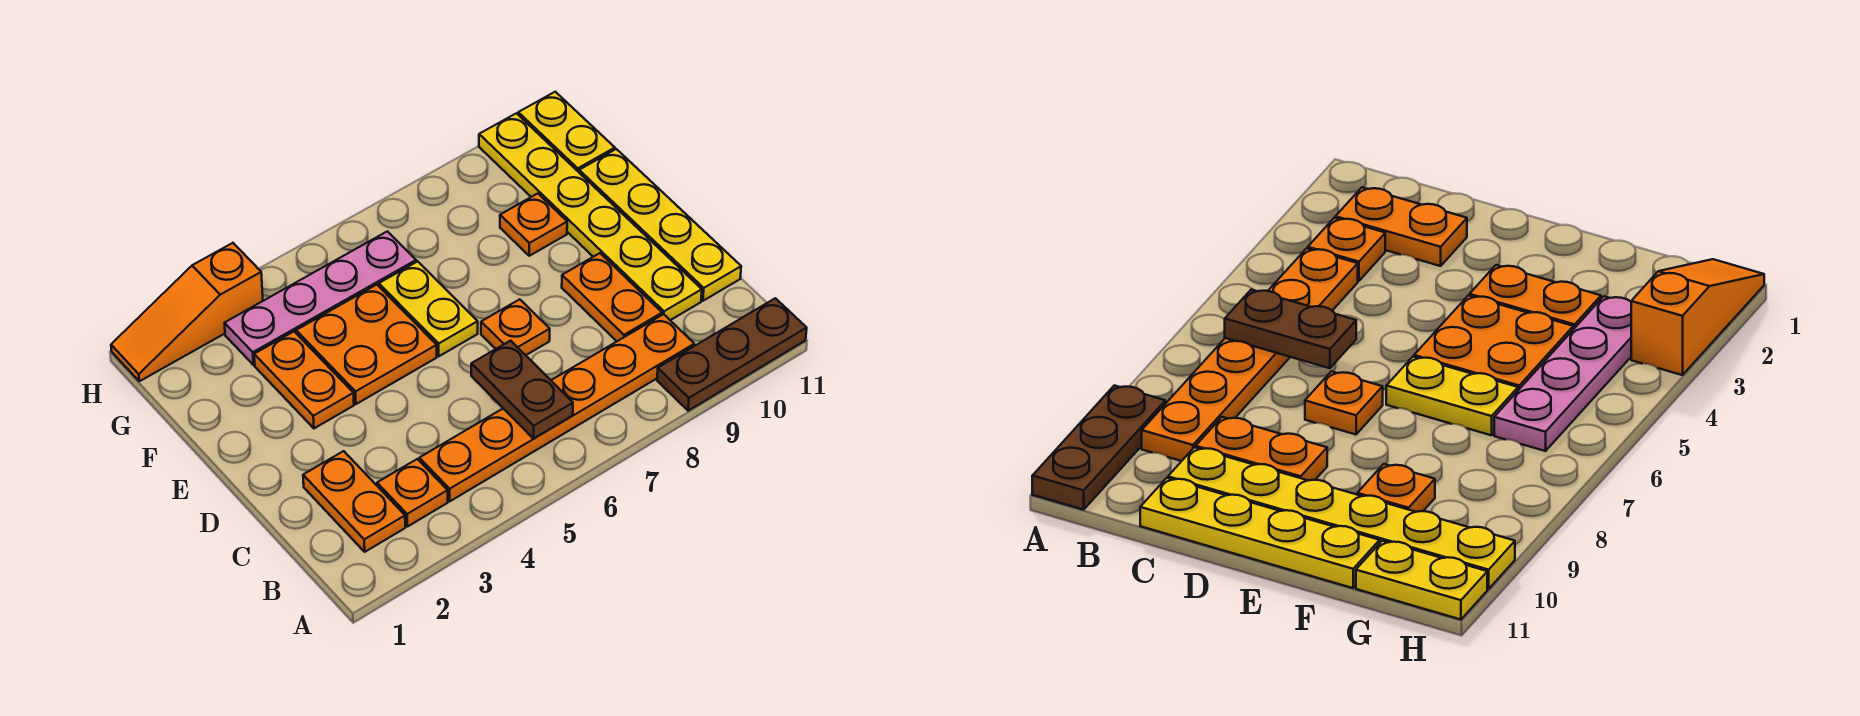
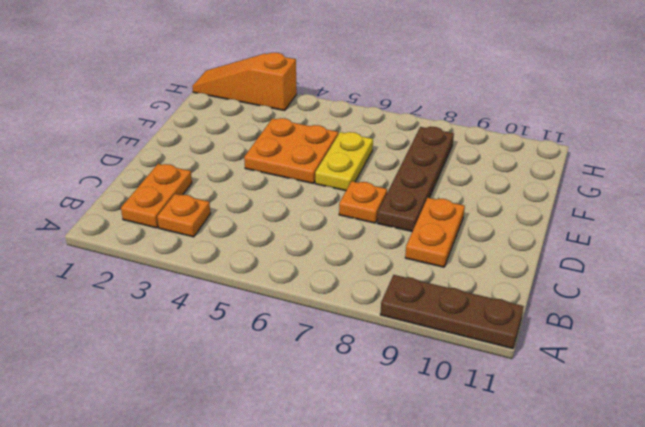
brown 1x4 plate [377,126,454,231] -> none
none -> orange 1x6 plate [419,314,694,501]
none -> yellow 1x6 plate [479,113,702,320]
none -> yellow 1x4 plate [579,149,741,301]

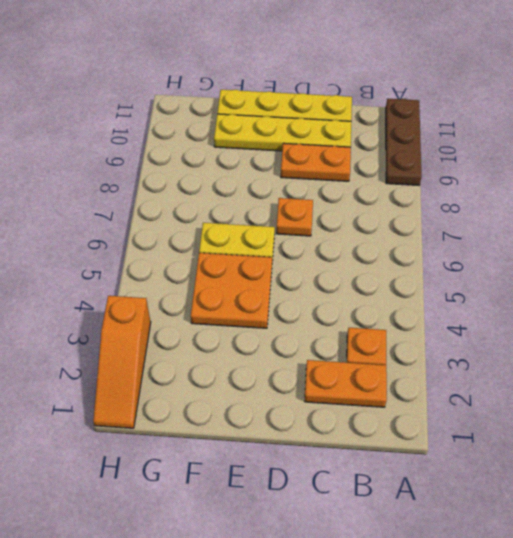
yellow 1x4 plate [214,114,351,151] -> yellow 1x6 plate [479,113,702,320]
none -> orange 1x6 plate [419,314,694,501]
none -> orange 1x2 plate [254,332,354,428]
none -> orange 1x1 plate [500,194,567,256]

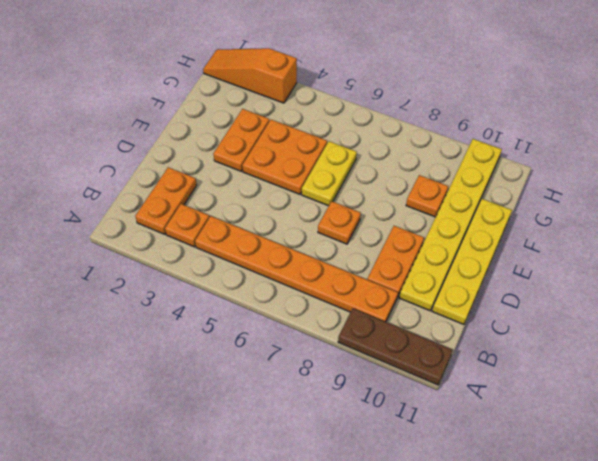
none -> pink 1x4 plate [224,231,416,365]
none -> yellow 1x2 plate [518,92,615,172]
none -> brown 1x2 plate [471,341,573,439]

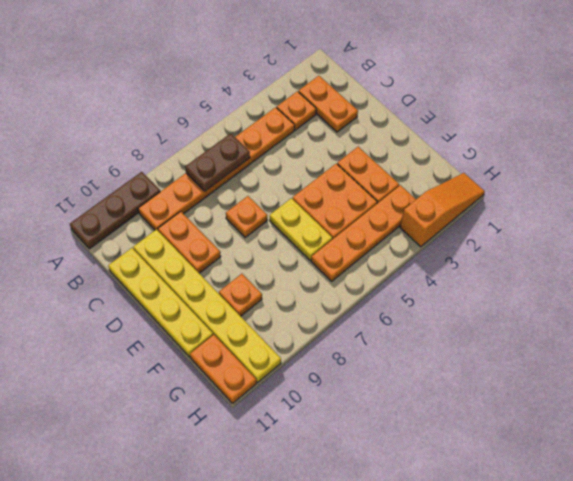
brown 1x2 plate [185,133,250,191] -> brown 1x2 plate turned to [471,341,573,439]
orange 1x4 plate [311,185,416,281] -> pink 1x4 plate [224,231,416,365]
orange 1x2 plate [190,335,256,403] -> yellow 1x2 plate [518,92,615,172]

